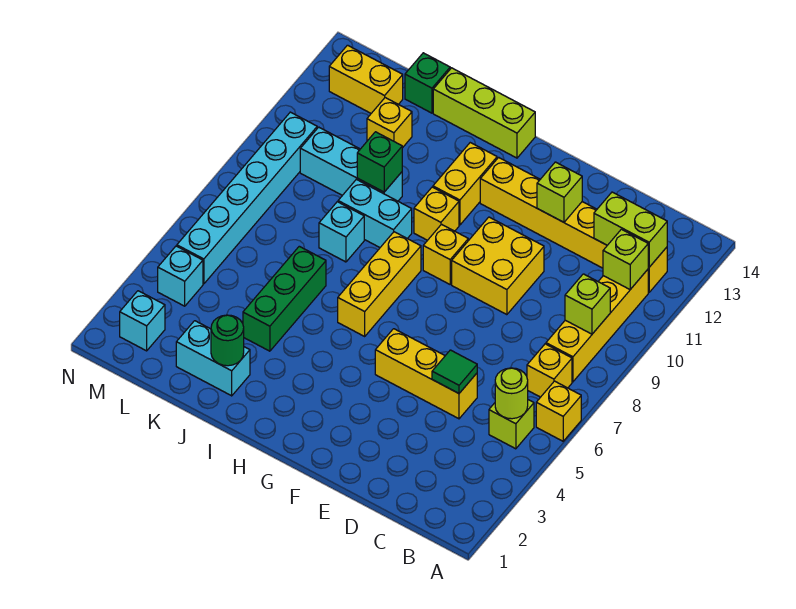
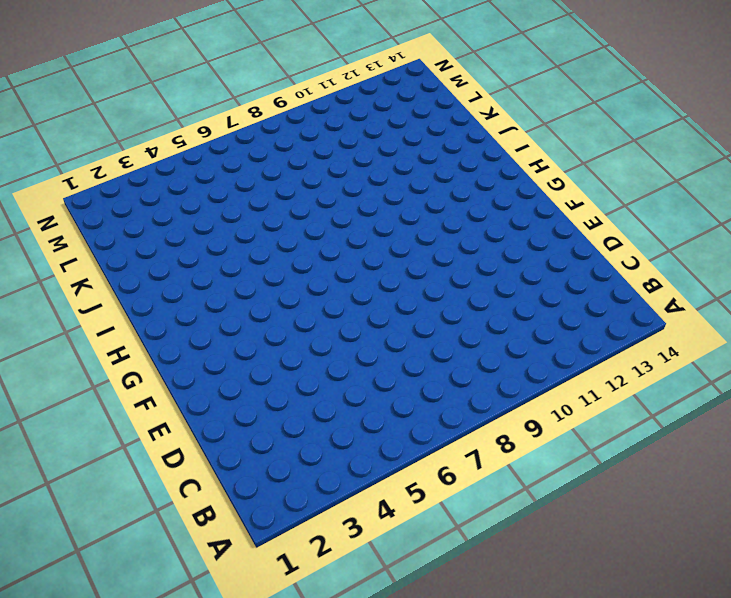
none -> yellow 1x1 brick [536,381,581,441]
none -> lime 1x1 brick [489,400,534,449]
none -> yellow 1x1 brick [527,344,572,397]
none -> yellow 1x4 brick [546,270,648,382]

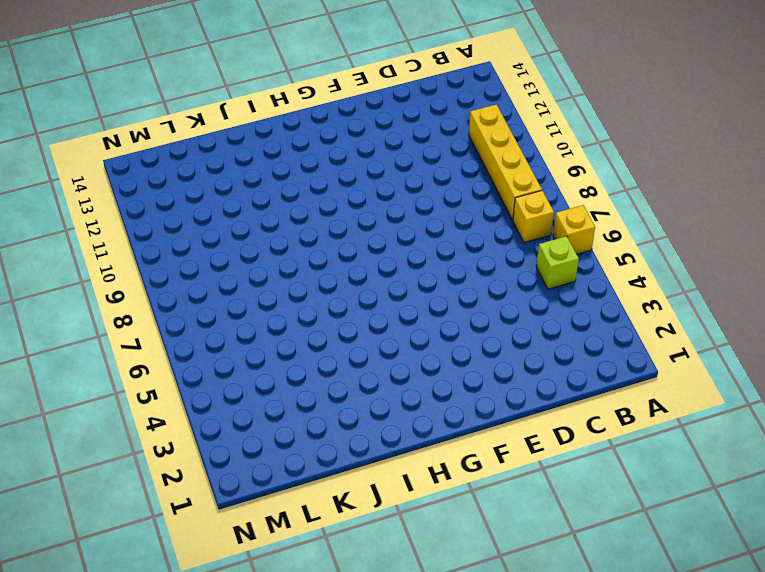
none -> yellow 1x6 brick [480,157,667,292]
none -> yellow 1x3 brick [375,329,477,419]
none -> yellow 2x2 brick [452,217,544,315]
none -> yellow 1x1 brick [423,224,468,284]

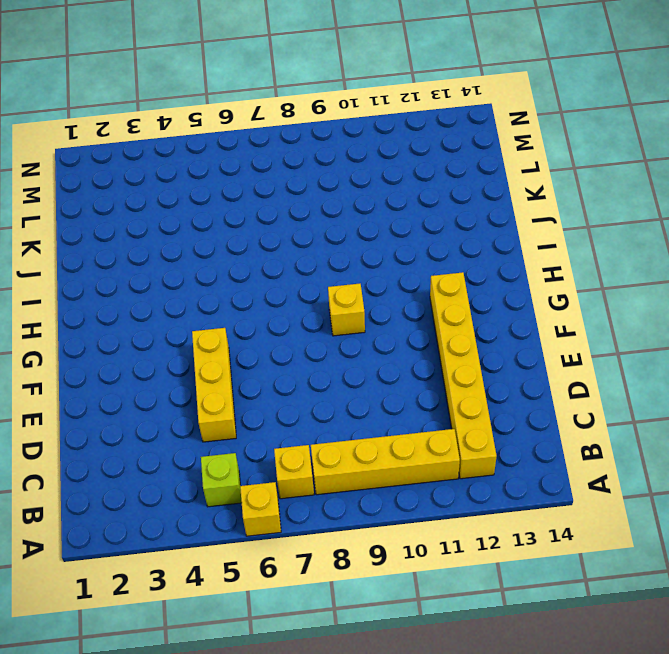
none -> yellow 2x2 brick [452,217,544,315]
none -> yellow 1x3 brick [338,232,421,336]
none -> yellow 1x1 brick [414,187,459,240]
none -> yellow 1x2 brick [433,143,497,225]

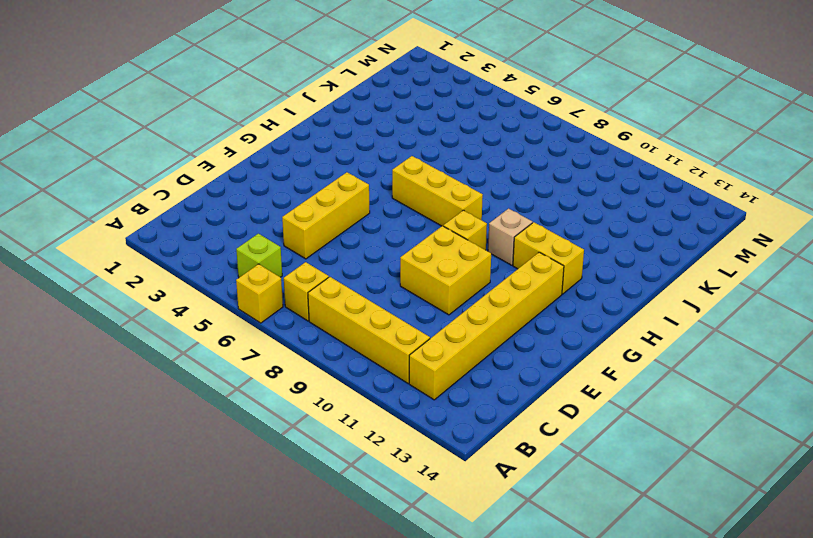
tan 1x1 brick [488,208,532,265] -> yellow 1x1 brick [414,187,459,240]
none -> lime 1x3 brick [433,68,535,158]
none -> cyan 1x2 brick [338,179,412,247]
none -> cyan 1x2 brick [176,321,250,396]
none -> green 1x3 brick [243,246,326,351]

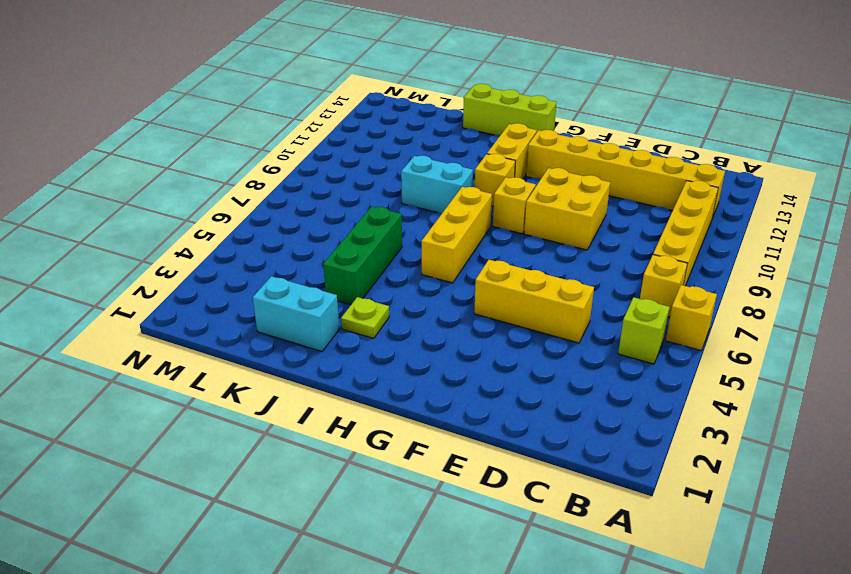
lime 1x1 plate [341,297,389,338] -> none
none -> cyan 1x1 brick [319,202,364,262]
none -> cyan 1x3 brick [300,127,402,201]
none -> yellow 1x1 brick [367,98,412,148]
none -> green 1x1 brick [405,53,450,113]

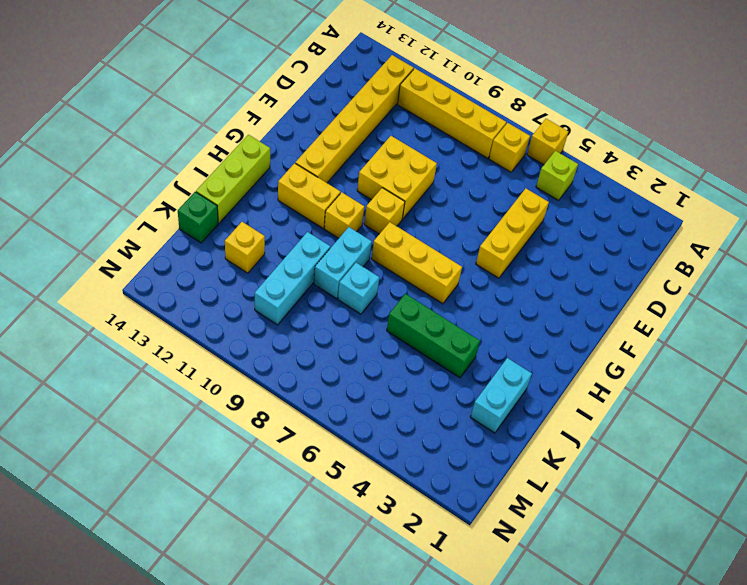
none -> yellow 1x2 brick [329,45,403,113]
none -> cyan 1x1 brick [120,291,165,351]
none -> cyan 1x1 brick [158,246,203,306]
none -> cyan 1x6 brick [177,112,317,284]

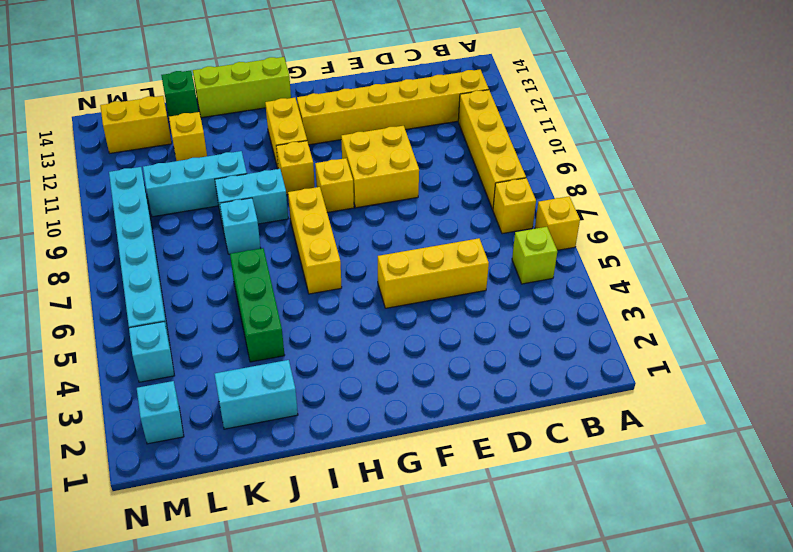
none -> lime 1x1 round brick [495,368,528,419]
none -> lime 1x1 brick [565,274,610,334]
none -> lime 1x1 brick [603,229,648,289]
none -> lime 1x2 brick [594,192,667,267]

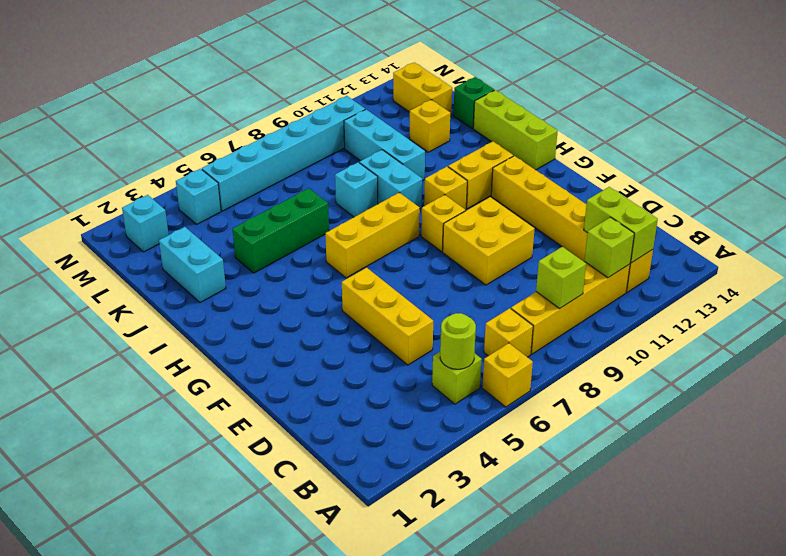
none -> green 1x1 tile [432,350,477,393]
none -> lime 1x1 brick [537,162,582,222]
none -> green 1x1 round brick [211,315,244,366]
none -> green 1x1 brick [357,132,402,192]

